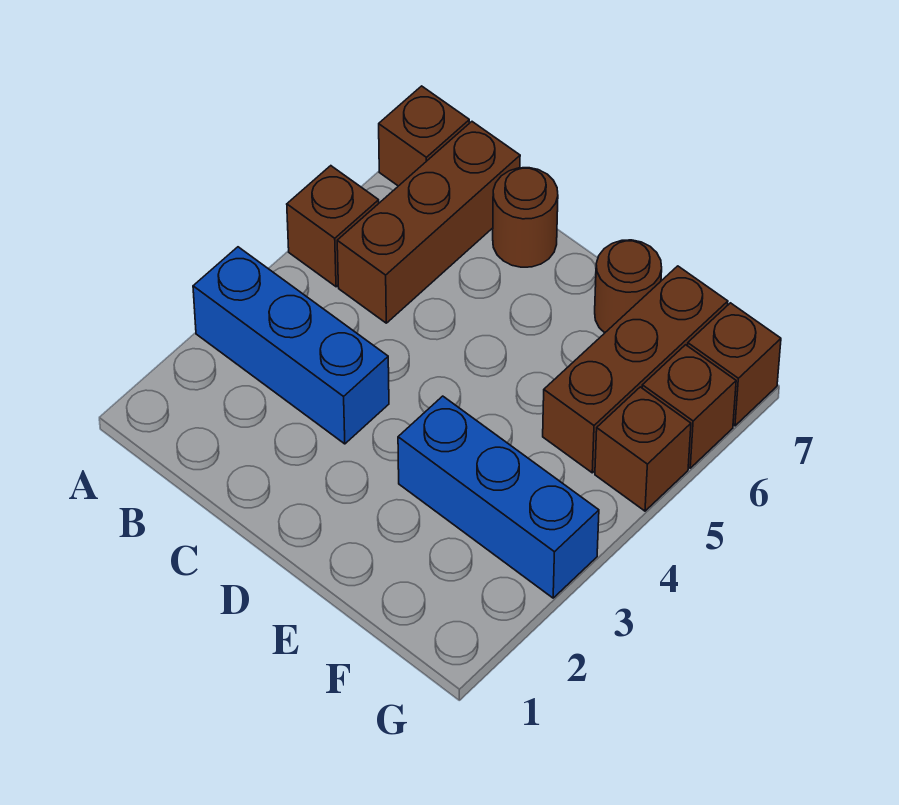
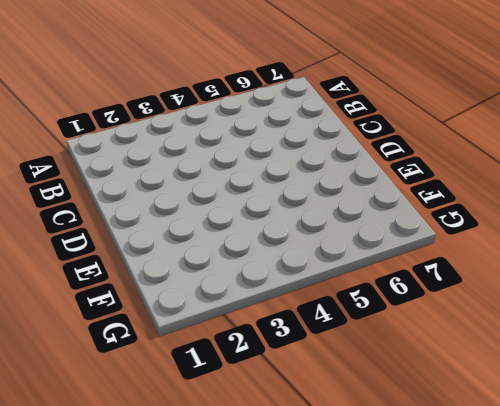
none -> blue 1x3 brick [193,247,389,444]
none -> brown 1x1 brick [287,166,379,287]

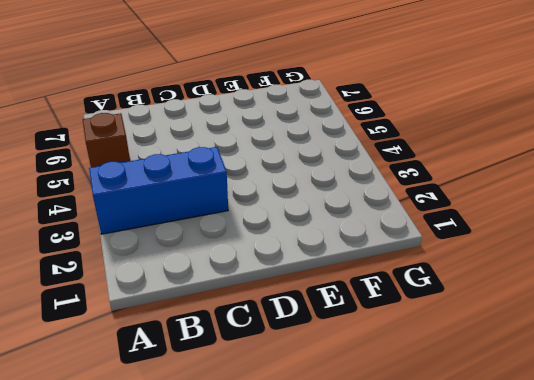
none -> brown 1x1 brick [379,86,469,186]
none -> brown 1x3 brick [337,122,520,323]

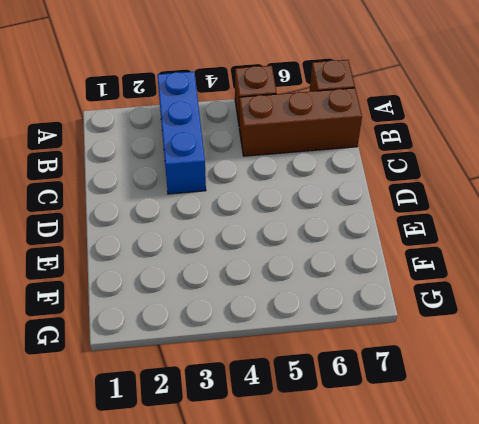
none -> brown 1x1 round brick [493,168,558,267]
none -> blue 1x3 brick [398,396,599,598]

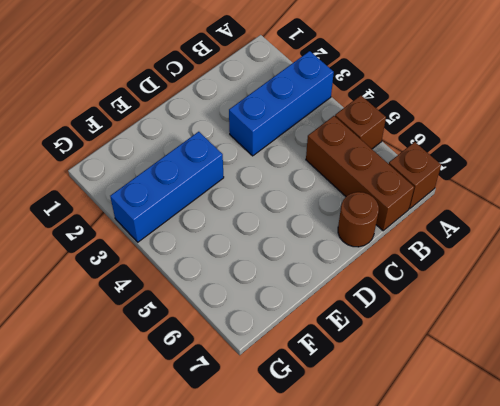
none -> brown 1x1 round brick [595,240,662,333]
none -> brown 1x3 brick [543,266,728,473]

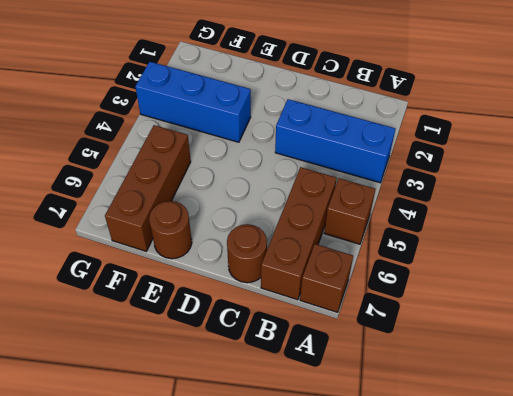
none -> brown 1x1 brick [595,387,691,511]
none -> brown 1x1 brick [642,345,736,468]

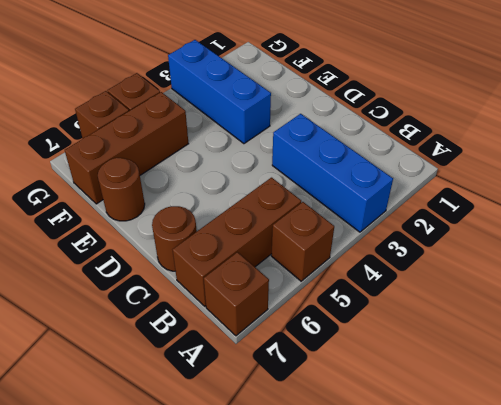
none -> brown 1x1 brick [688,303,781,426]

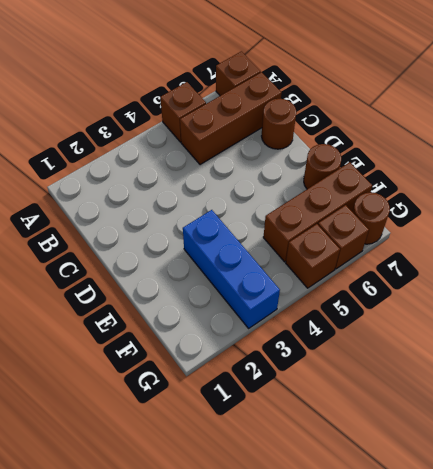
brown 1x1 round brick [352,192,390,244] -> brown 1x1 brick [688,303,781,426]
none -> blue 1x3 brick [193,247,389,444]

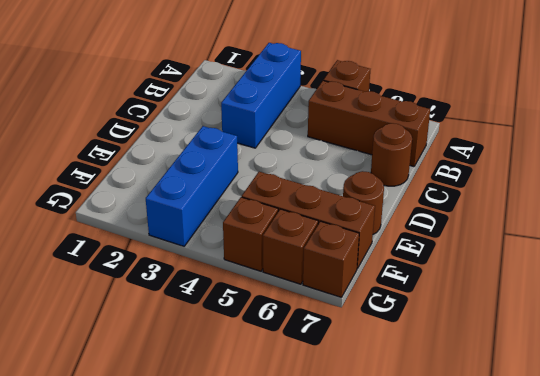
none -> brown 1x1 brick [379,86,469,186]

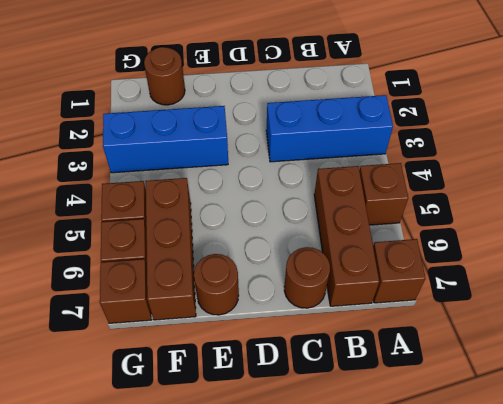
brown 1x1 round brick [144,47,185,105] -> none

